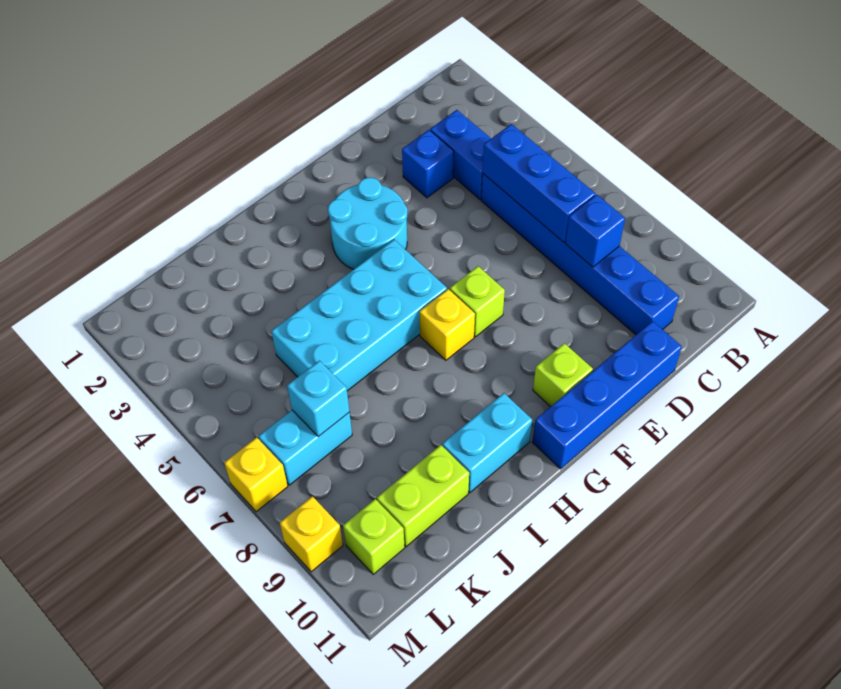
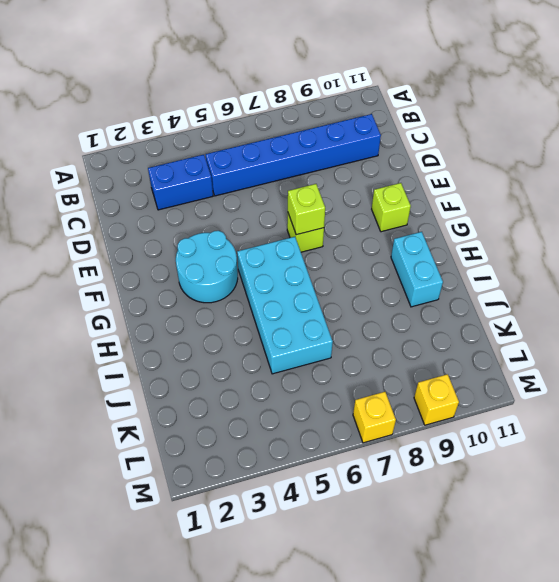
lime 1x1 brick [288,184,325,235] -> lime 1x1 brick moved to [343,499,405,574]
none -> blue 1x1 brick [402,130,454,198]
none -> blue 1x4 brick [532,321,682,469]
none -> yellow 1x1 brick [419,289,475,360]

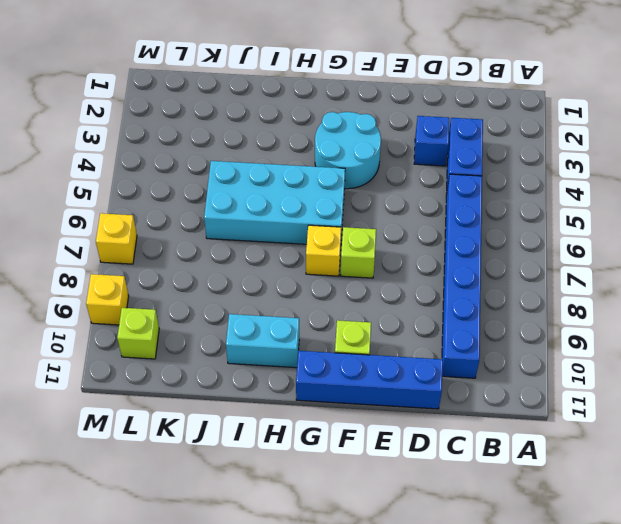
none -> lime 1x2 brick [377,445,469,547]
none -> cyan 1x2 brick [259,410,352,485]
none -> blue 1x3 brick [483,124,595,242]

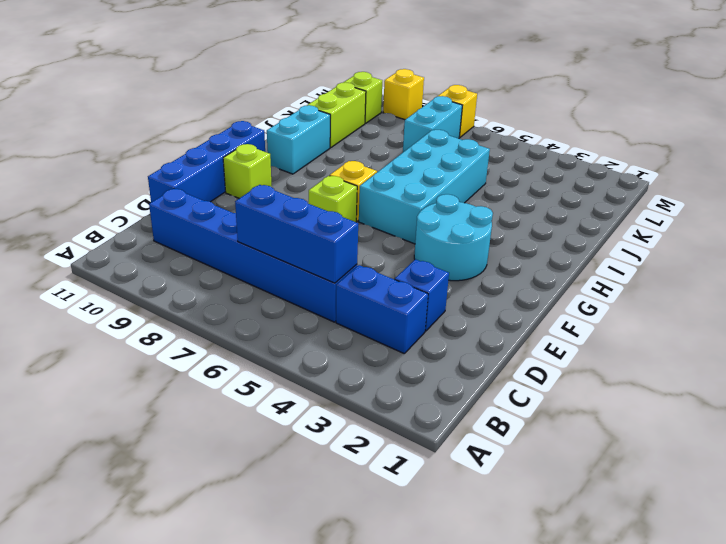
none -> blue 1x1 brick [565,195,625,267]
none -> cyan 1x1 brick [287,361,350,437]

